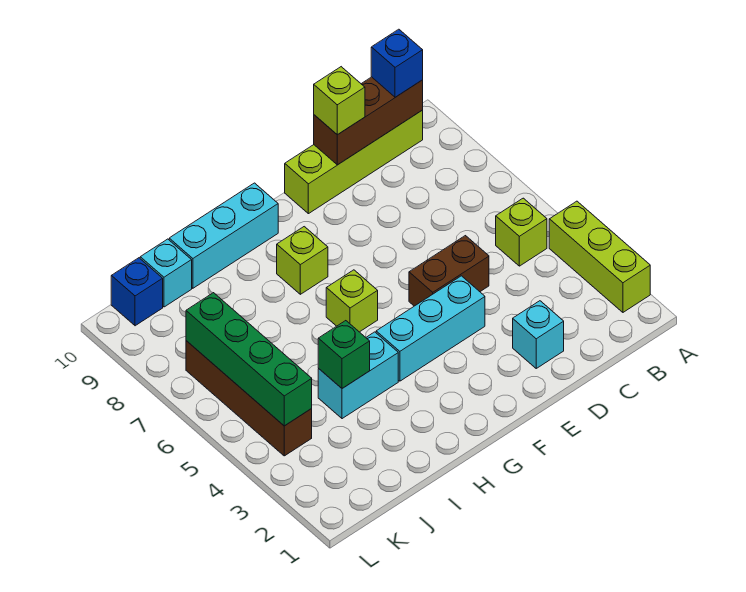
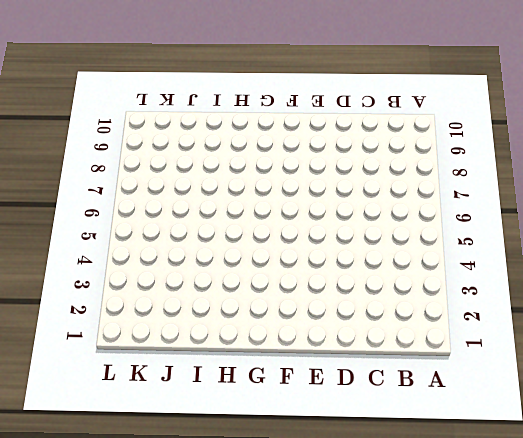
none -> lime 1x3 brick [549,201,650,312]
none -> lime 1x1 brick [496,198,547,266]
none -> lime 1x4 brick [285,110,423,214]

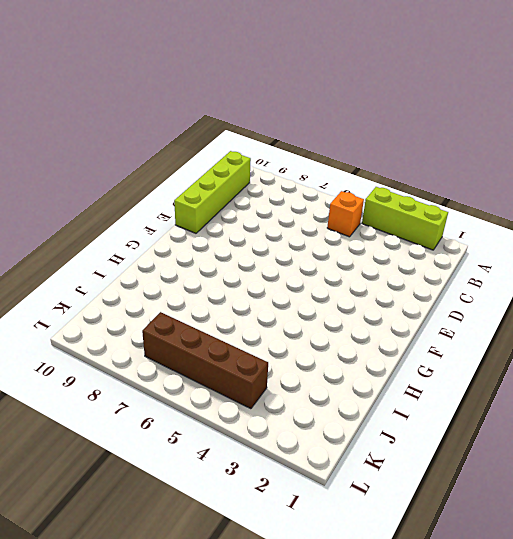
orange 1x1 brick [327,191,364,237] -> lime 1x1 brick [496,198,547,266]
none -> cyan 1x1 brick [513,301,564,368]
none -> brown 1x2 brick [409,236,489,306]
none -> cyan 1x3 brick [376,276,485,381]

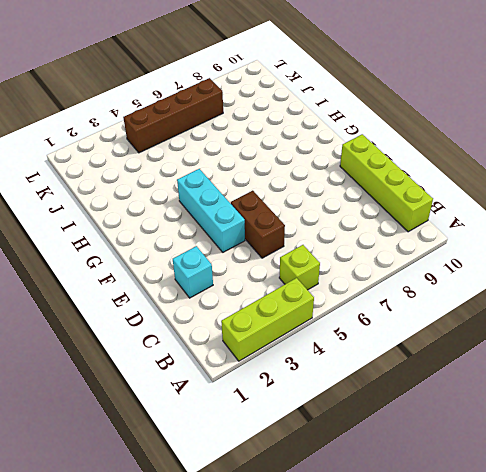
none -> lime 1x1 brick [326,270,378,332]
none -> lime 1x1 brick [277,227,328,294]
none -> cyan 1x3 brick [169,183,278,288]

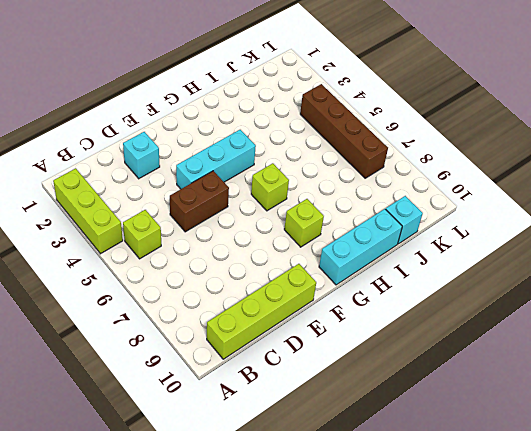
none -> cyan 1x2 brick [318,332,398,419]
none -> blue 1x1 brick [111,258,163,326]
none -> brown 1x3 brick [314,77,423,165]

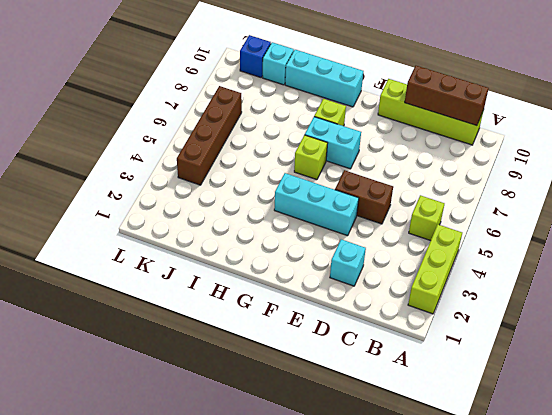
cyan 1x2 brick [305,117,361,169] -> cyan 1x2 brick moved to [318,332,398,419]
none -> green 1x1 brick [318,321,370,388]
none -> green 1x4 brick [186,293,312,426]
none -> blue 1x1 brick [371,29,423,97]

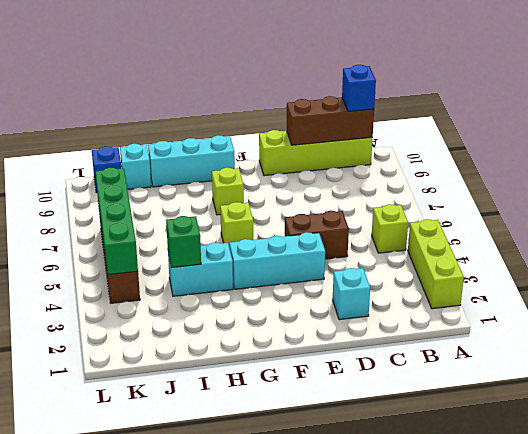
none -> lime 1x1 brick [314,67,365,135]

